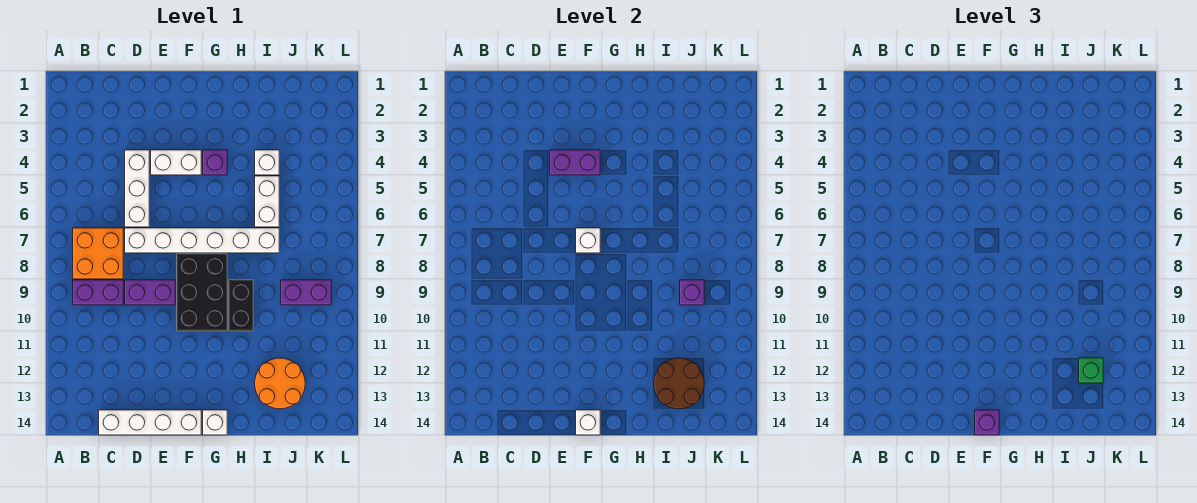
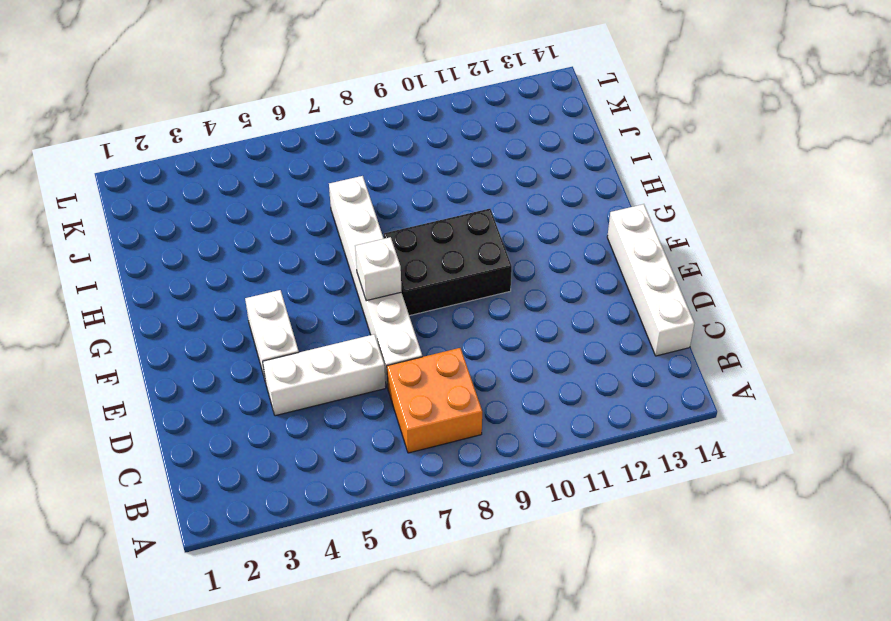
none -> purple 1x2 brick [73,280,123,305]
none -> purple 1x2 brick [125,280,175,305]
none -> purple 1x1 brick [203,150,227,175]

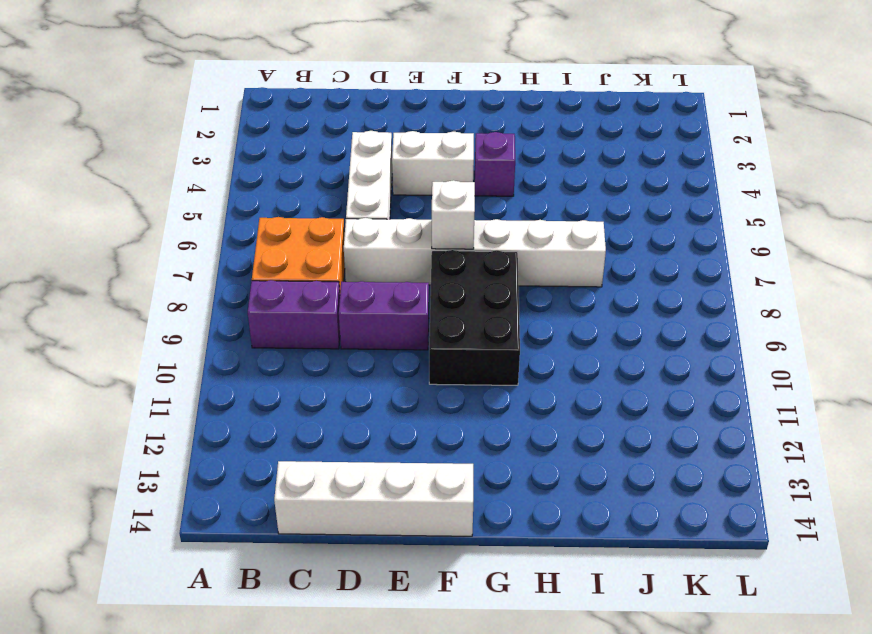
none -> white 1x1 brick [203,410,227,435]
none -> black 1x2 brick [229,280,253,331]
none -> white 1x1 brick [255,150,279,175]

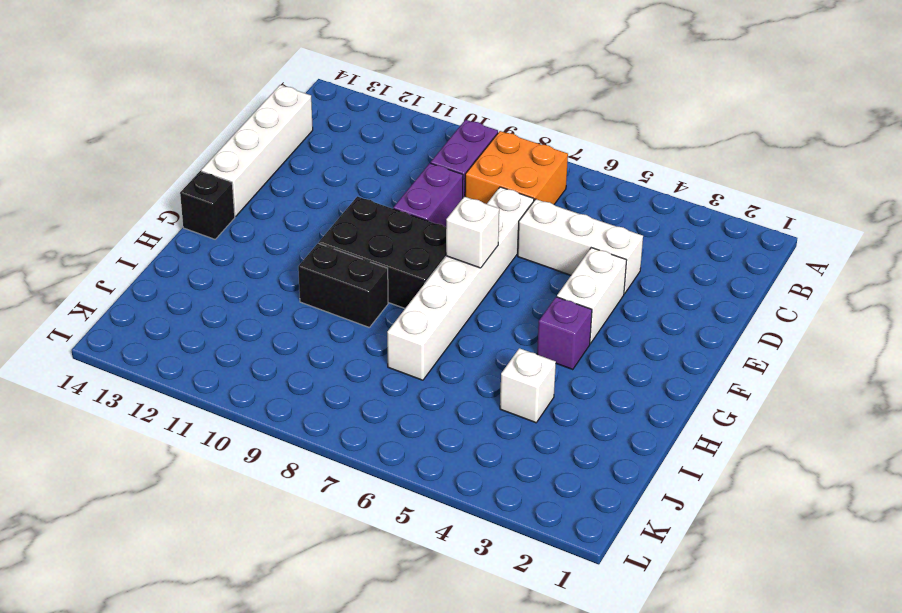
black 1x1 brick [180,171,235,239] -> white 1x1 brick [203,410,227,435]
none -> white 1x2 brick [255,176,279,227]
none -> orange 2x2 round brick [255,358,305,409]
none -> purple 1x2 brick [281,280,331,305]

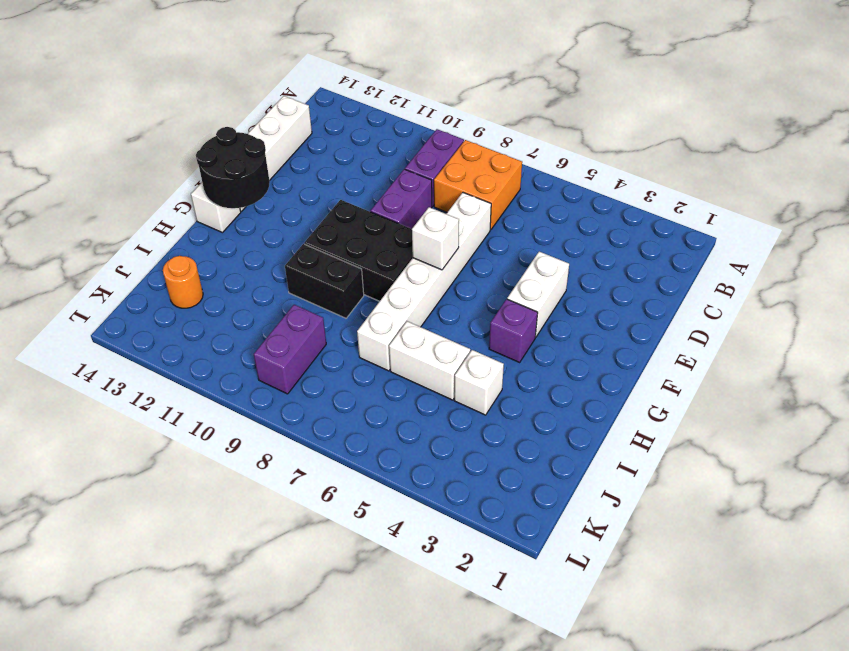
black 2x2 round brick [196,127,270,208] -> white 1x1 brick [576,410,600,435]
orange 1x1 round brick [163,256,203,308] -> orange 2x2 round brick [255,358,305,409]
none -> white 1x3 brick [125,150,149,227]
none -> purple 1x2 brick [550,150,600,175]
none -> brown 2x2 round brick [654,358,704,409]

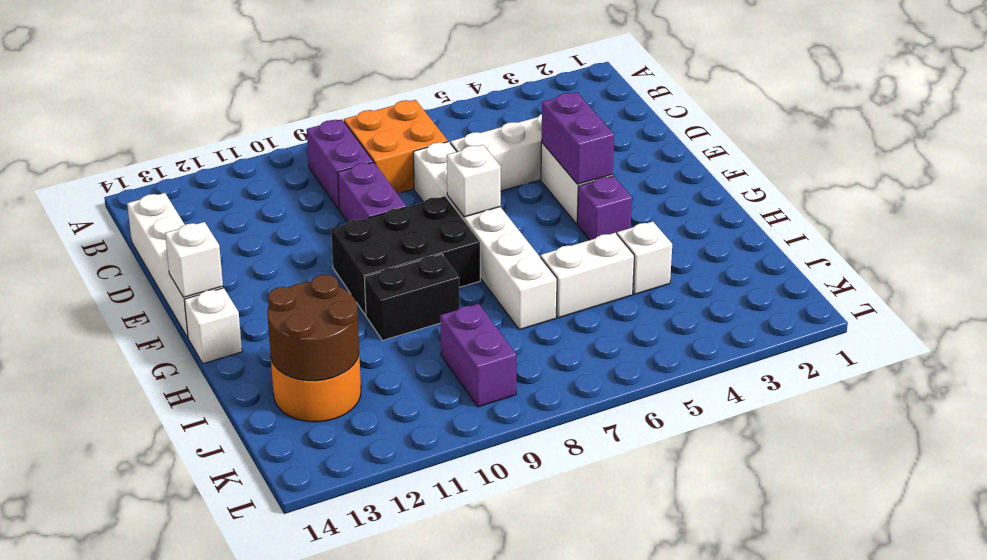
none -> purple 1x1 brick [680,280,704,305]
none -> purple 1x1 brick [975,410,999,435]
none -> green 1x1 brick [1079,358,1103,383]

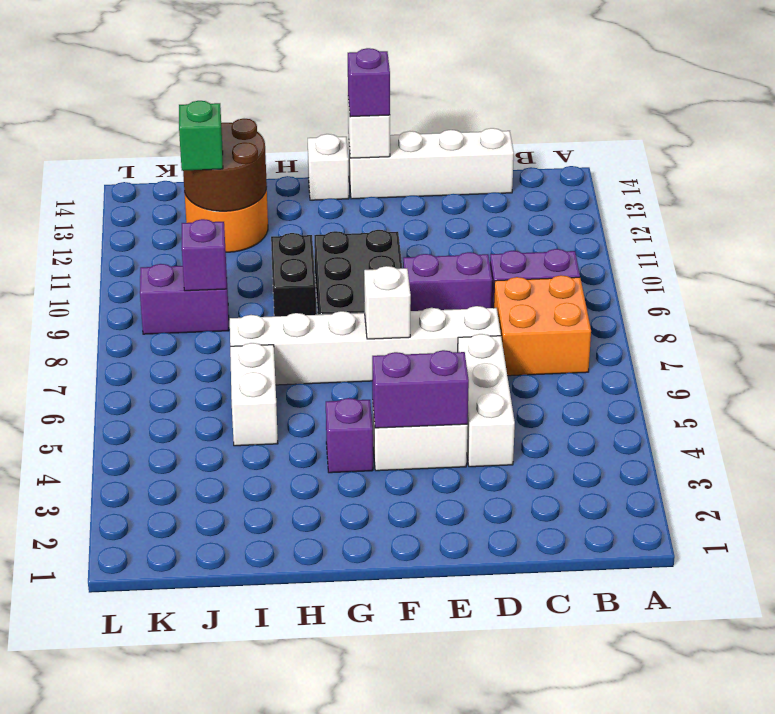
none -> white 1x1 brick [255,150,279,175]

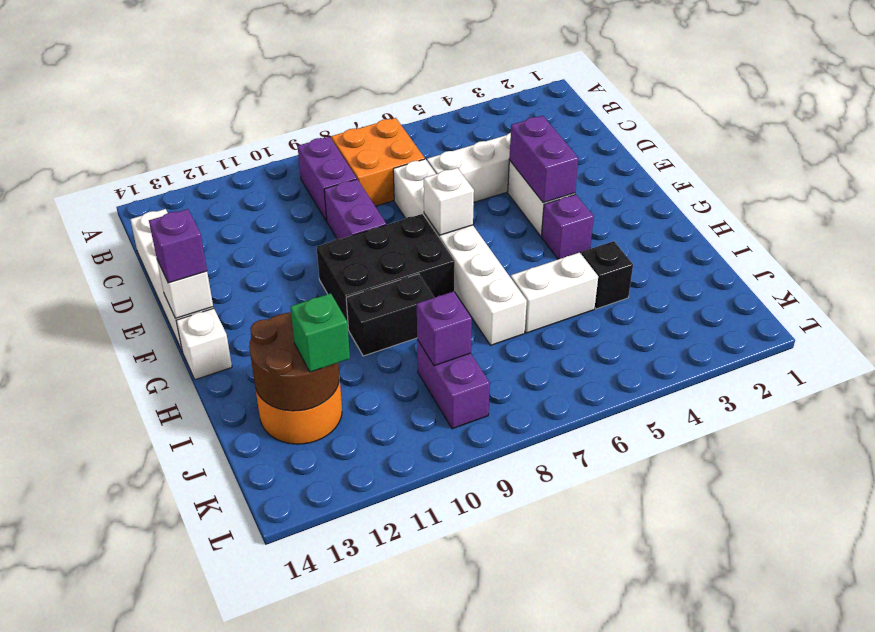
black 1x1 brick [581,241,633,309] -> white 1x1 brick [255,150,279,175]

